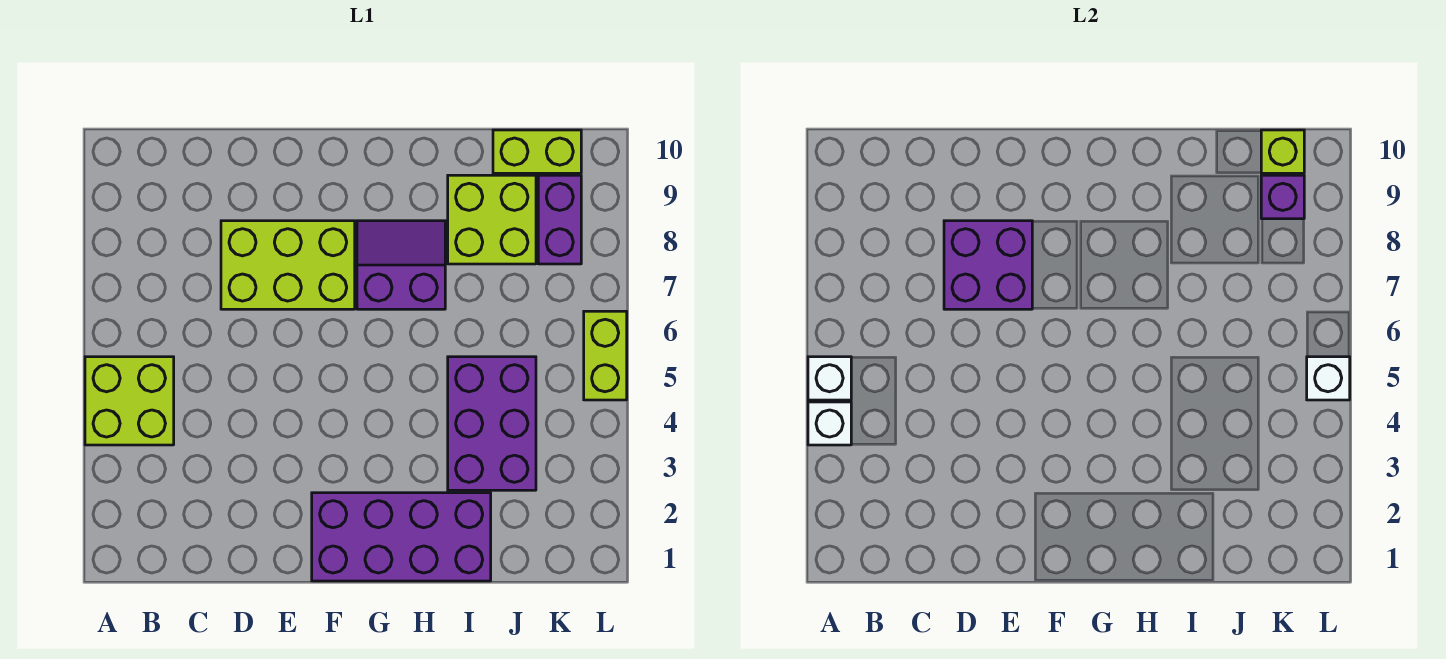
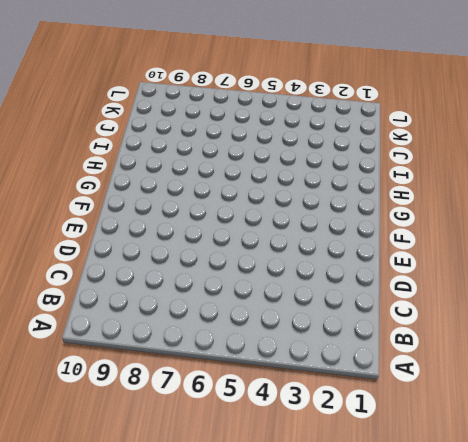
none -> lime 2x2 brick [85,357,174,445]
none -> lime 2x3 brick [221,221,355,309]
none -> purple 2x4 brick [312,493,491,581]

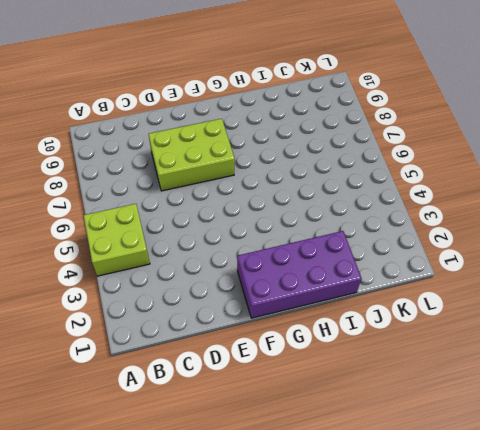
none -> purple 2x2 slope [357,221,445,309]
none -> purple 2x3 brick [448,357,536,490]
none -> lime 2x2 brick [448,175,536,264]

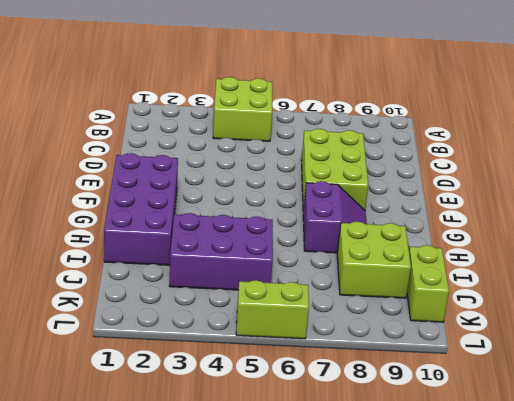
none -> purple 1x2 brick [538,175,581,264]
none -> white 1x1 brick [808,402,851,445]
none -> white 1x1 brick [808,357,851,400]

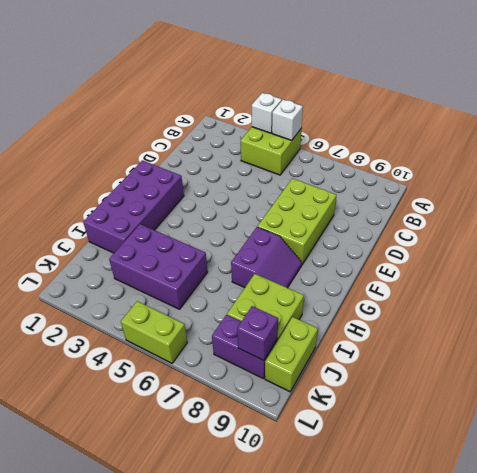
none -> purple 2x2 brick [944,221,1032,309]
none -> lime 1x1 brick [1261,130,1304,173]
none -> white 1x1 brick [1307,357,1350,400]

